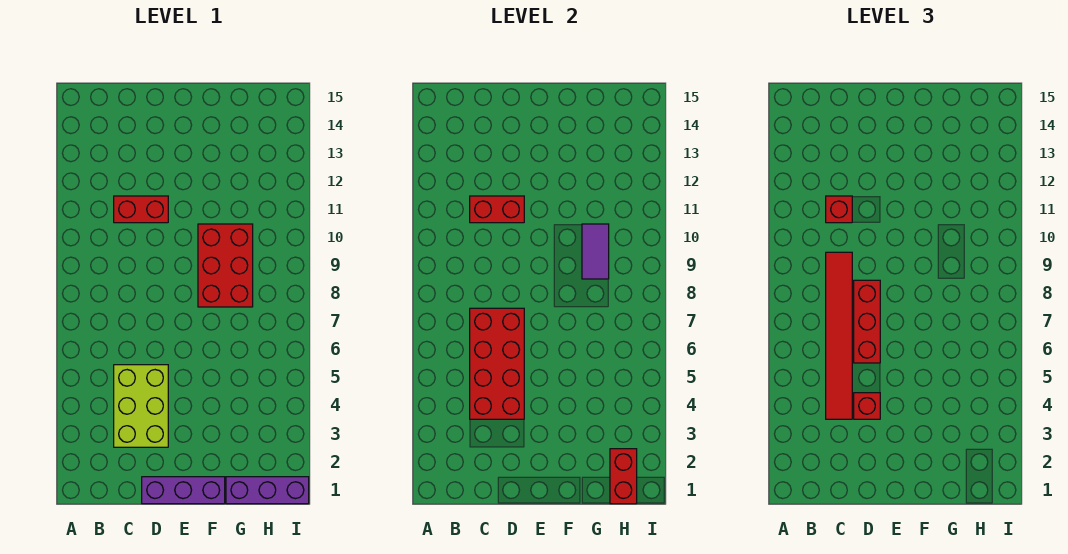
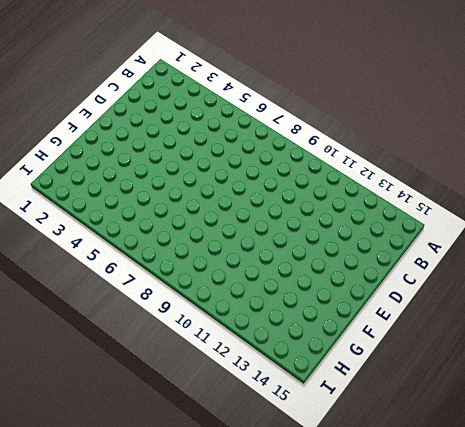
none -> lime 2x3 brick [114,365,168,447]
none -> red 1x2 brick [114,196,168,223]
none -> purple 1x3 brick [142,477,225,504]

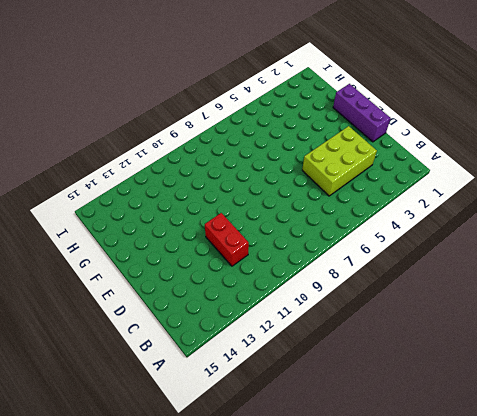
none -> red 2x3 brick [198,224,253,307]
none -> purple 1x3 brick [226,477,309,504]
none -> red 2x4 brick [470,308,524,419]

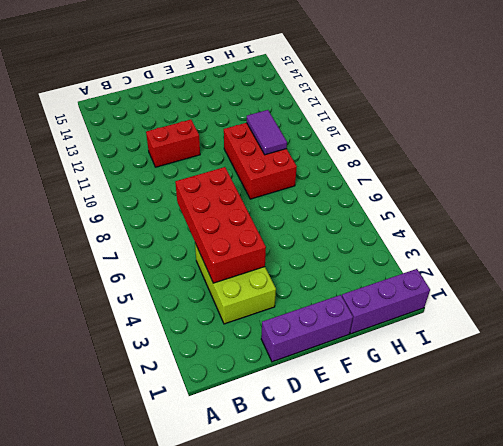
none -> red 1x2 brick [470,196,524,223]
none -> red 1x2 brick [610,449,637,504]
none -> red 1x6 tile [826,252,852,419]

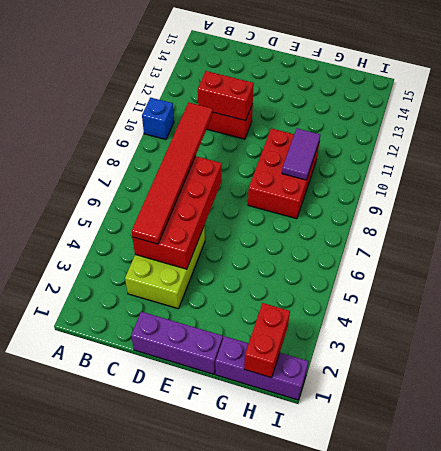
blue 1x1 brick [142,98,174,140] -> none
none -> red 1x1 brick [826,196,852,223]
none -> red 1x1 brick [854,393,880,419]
none -> red 1x3 brick [854,280,880,363]

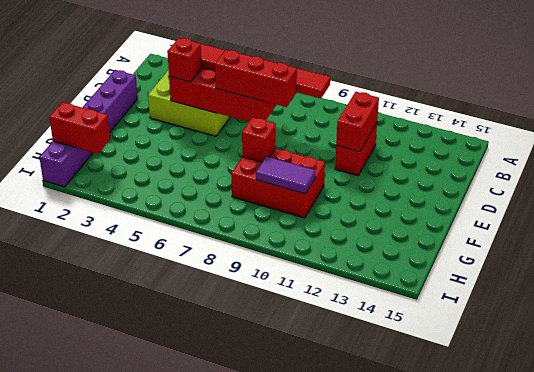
red 1x1 brick [242,117,276,162] -> red 1x1 brick moved to [826,196,852,223]

